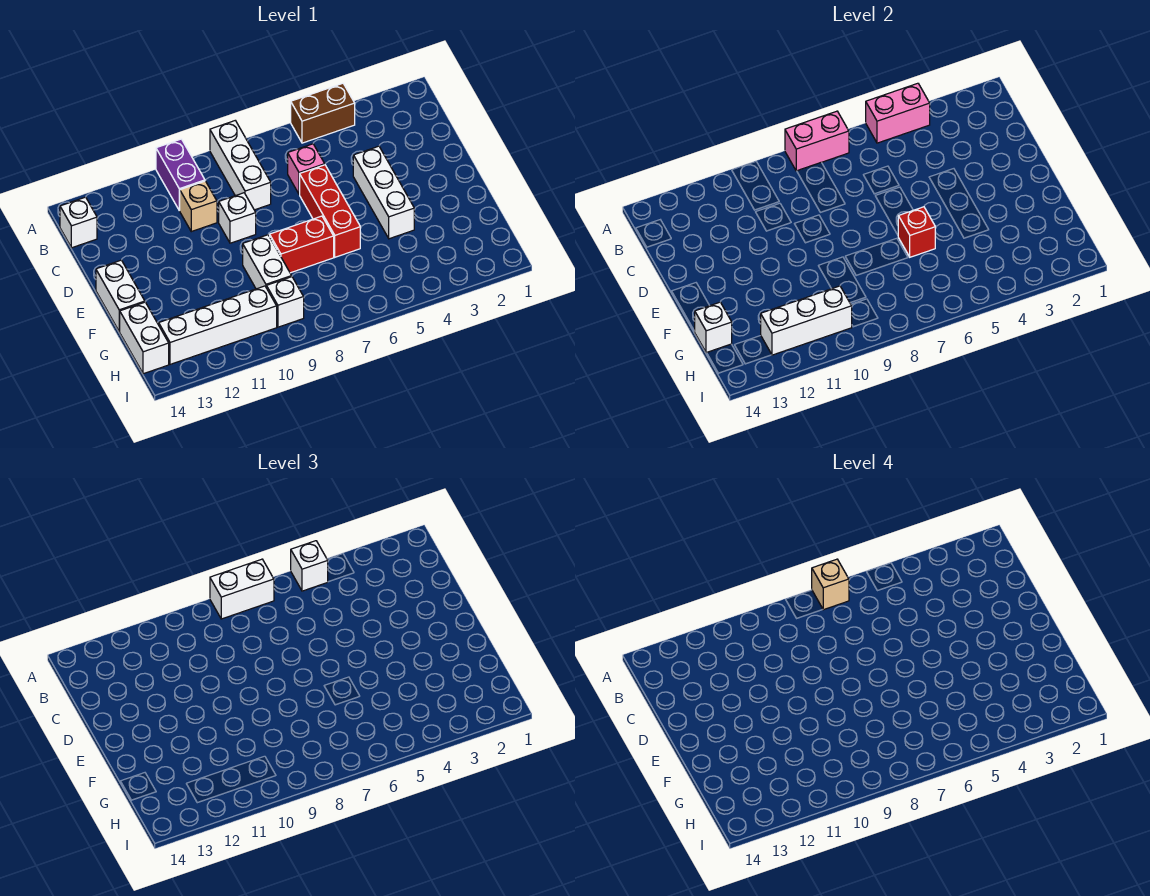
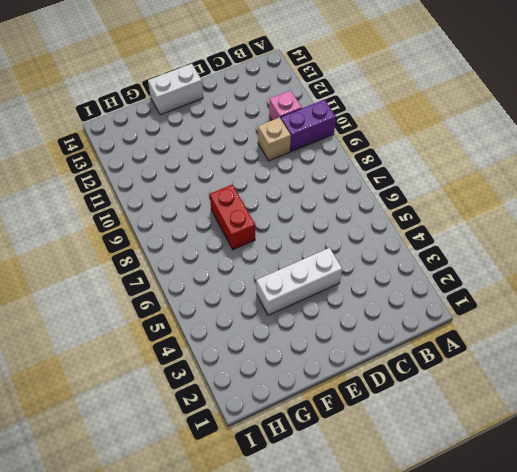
pink 1x1 brick [269,90,302,120] -> pink 1x1 brick moved to [288,144,325,194]
none -> brown 1x2 brick [291,83,355,143]
none -> white 1x3 brick [210,121,271,210]
none -> white 1x1 brick [60,197,97,248]

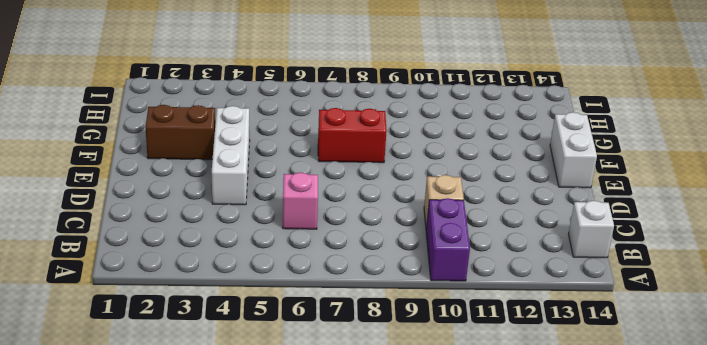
brown 1x2 brick [145,105,216,160] -> brown 1x2 brick moved to [291,83,355,143]
none -> white 1x3 brick [210,121,271,210]
none -> red 1x3 brick [300,165,360,257]
none -> white 1x1 brick [219,193,256,243]

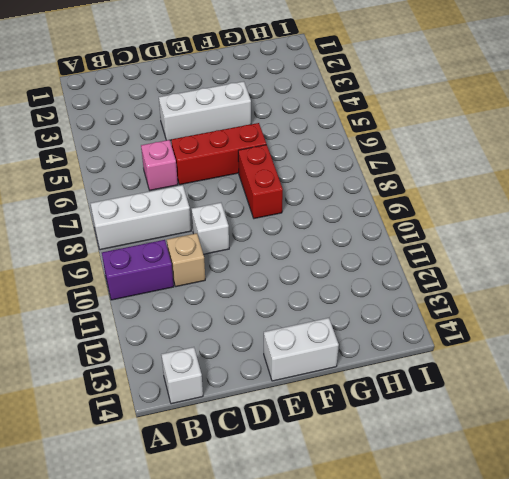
none -> brown 1x2 brick [291,83,355,143]
none -> white 1x2 brick [243,235,292,289]
none -> white 1x2 brick [119,302,169,374]

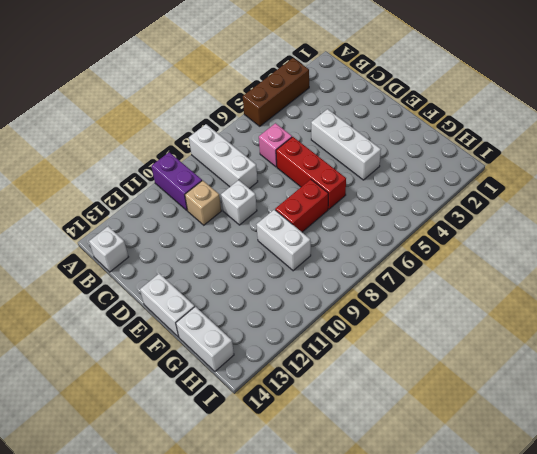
brown 1x3 brick [243,58,309,126] -> brown 1x2 brick [291,83,355,143]
none -> white 1x1 brick [266,277,304,327]
none -> white 1x4 brick [159,286,277,364]
none -> pink 1x2 brick [866,83,930,143]

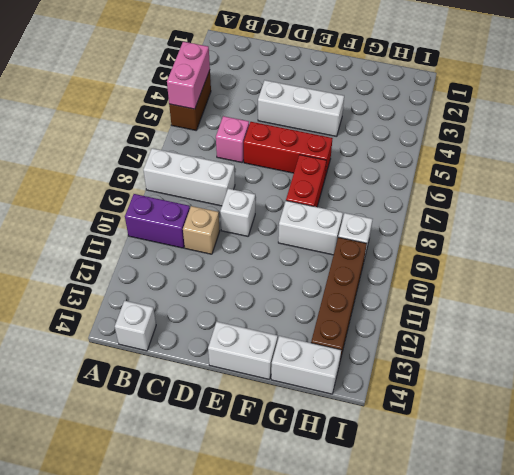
brown 1x4 brick [311,237,367,360] -> white 1x4 brick [159,286,277,364]
none -> pink 1x2 brick [785,111,849,171]
none -> red 1x1 brick [898,207,935,257]
none -> white 1x1 brick [695,302,732,353]

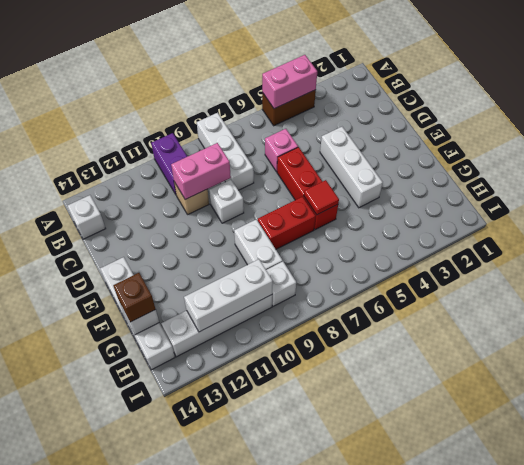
pink 1x2 brick [171,143,231,200] -> pink 1x2 brick moved to [785,111,849,171]
red 1x1 tile [304,180,339,215] -> red 1x1 brick [898,207,935,257]
brown 1x1 brick [113,273,156,322] -> none
none -> white 1x1 brick [291,541,328,591]
none -> white 1x2 brick [210,559,274,619]
none -> tan 1x1 brick [812,559,849,610]

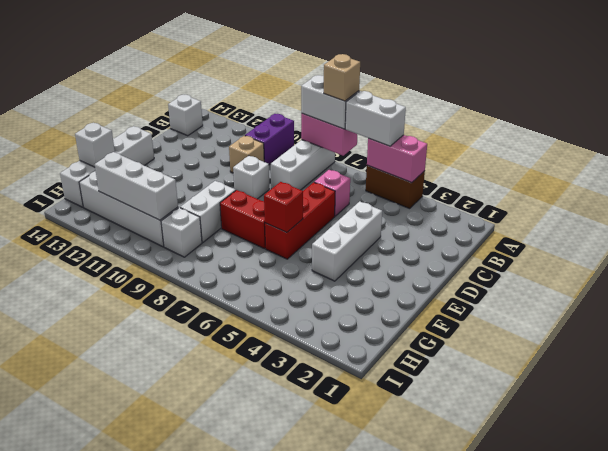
white 1x2 brick [345,91,406,146] -> white 1x1 brick [291,541,328,591]

